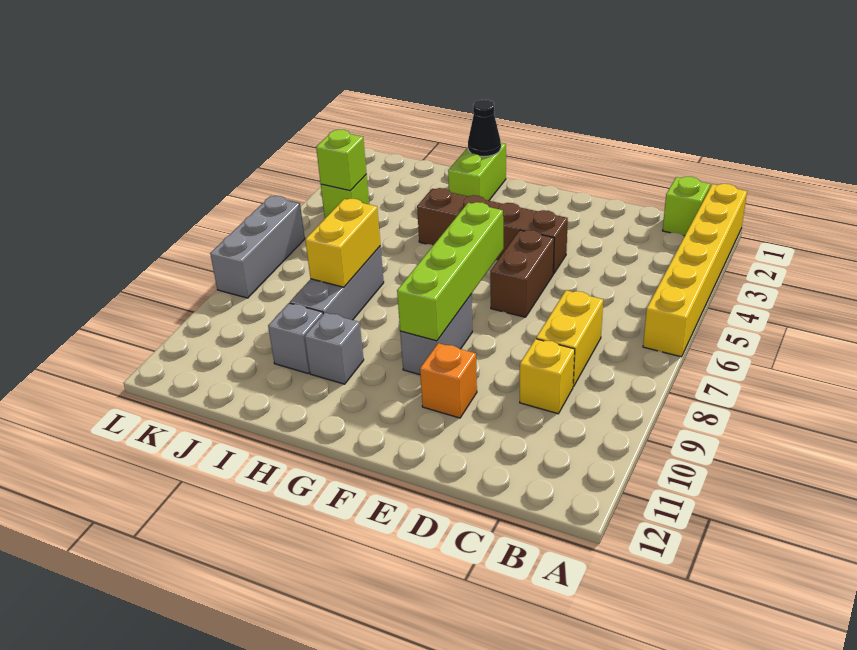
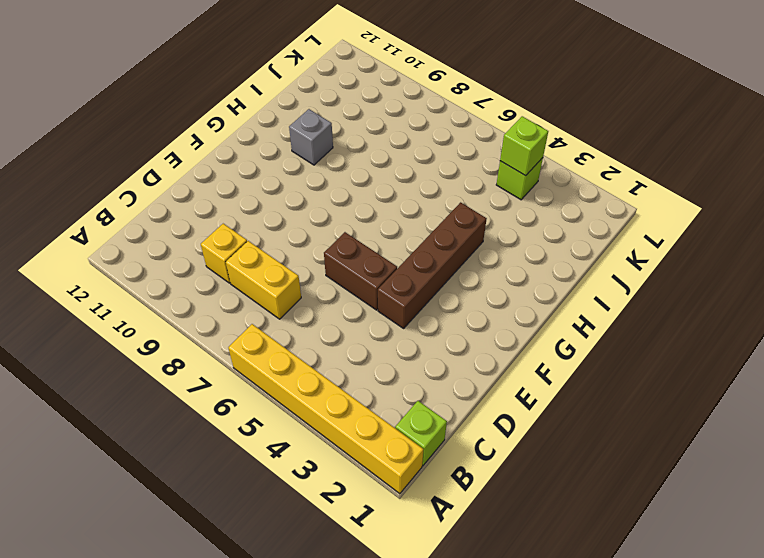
none -> orange 1x1 brick [420,343,477,418]
none -> grey 1x2 brick [400,295,472,375]
none -> lime 1x2 brick [448,143,506,201]

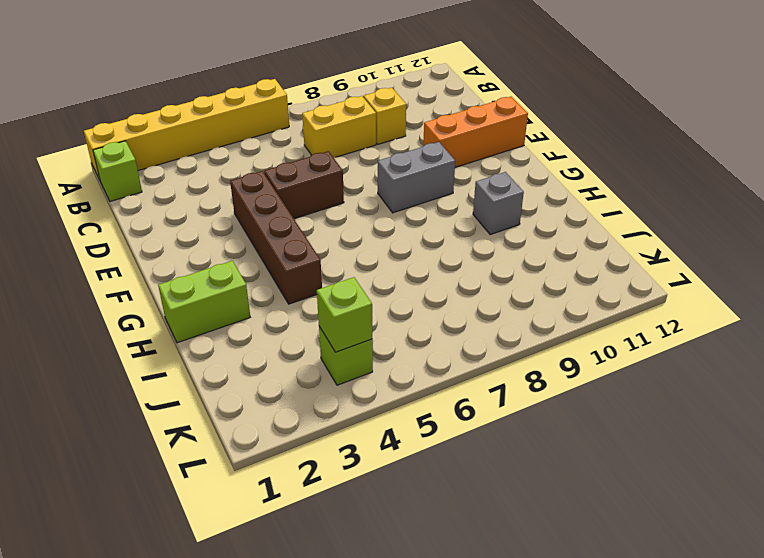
orange 1x3 brick [423,97,528,167] -> orange 1x1 brick [420,343,477,418]
none -> grey 1x3 brick [290,246,384,320]
none -> grey 1x1 brick [268,303,323,373]
none -> grey 1x3 brick [210,196,305,298]

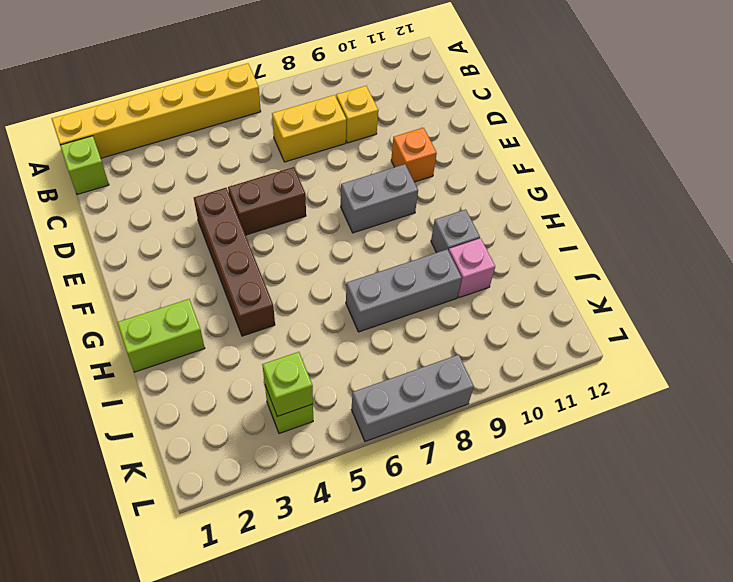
pink 1x1 brick [449,238,495,298] -> grey 1x1 brick [268,303,323,373]
none -> lime 1x4 brick [397,202,503,341]
none -> black 1x1 cone [468,100,501,157]
none -> yellow 1x2 brick [305,199,380,287]

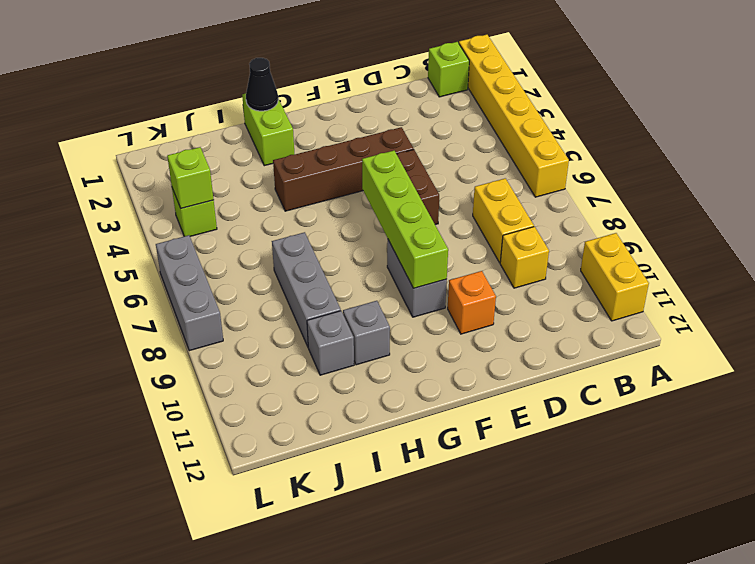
yellow 1x2 brick [581,233,649,321] -> yellow 1x2 brick moved to [305,199,380,287]

